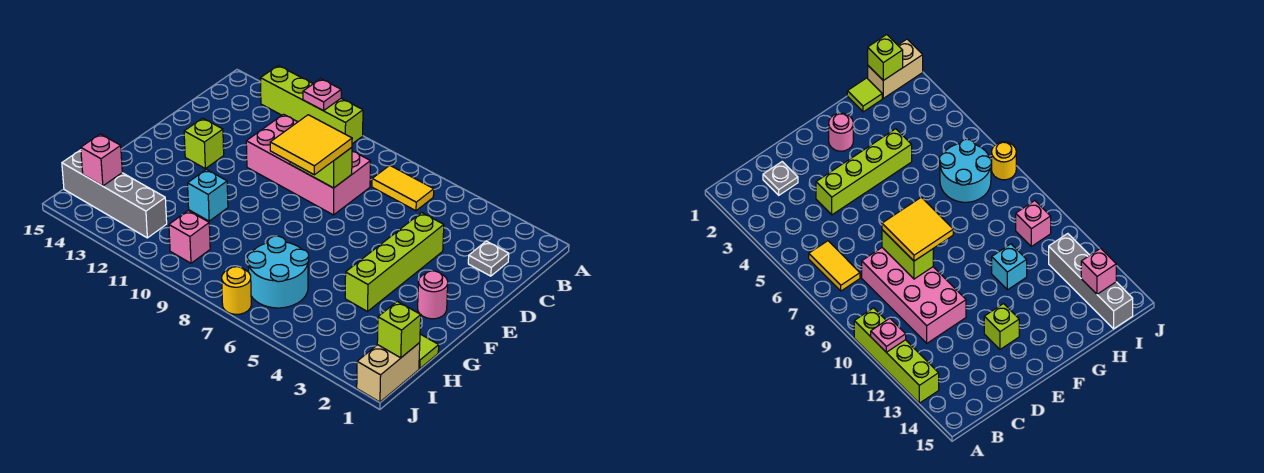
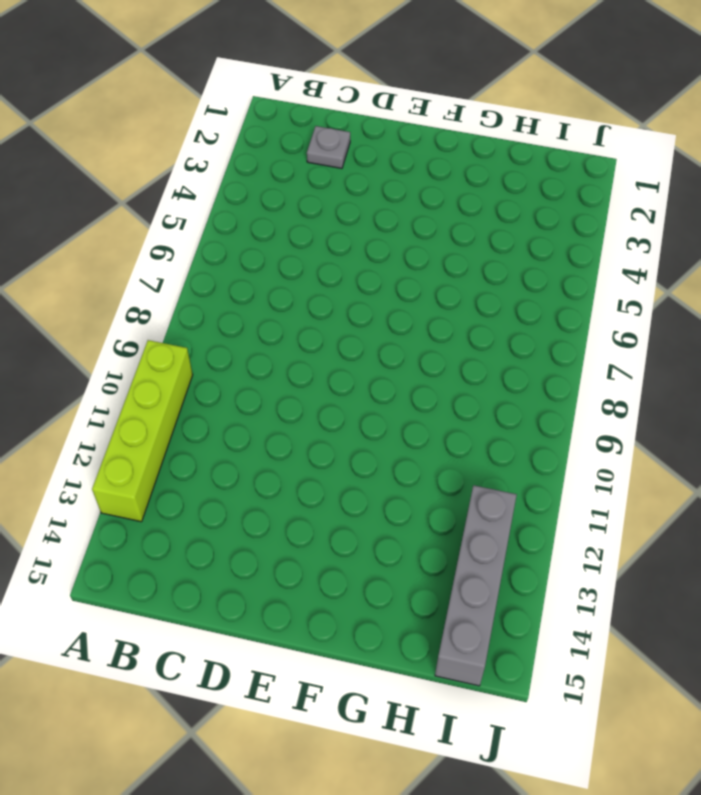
none -> yellow 1x2 tile [372,165,434,211]
none -> pink 2x4 brick [246,114,371,215]
none -> lime 1x4 brick [345,213,444,311]

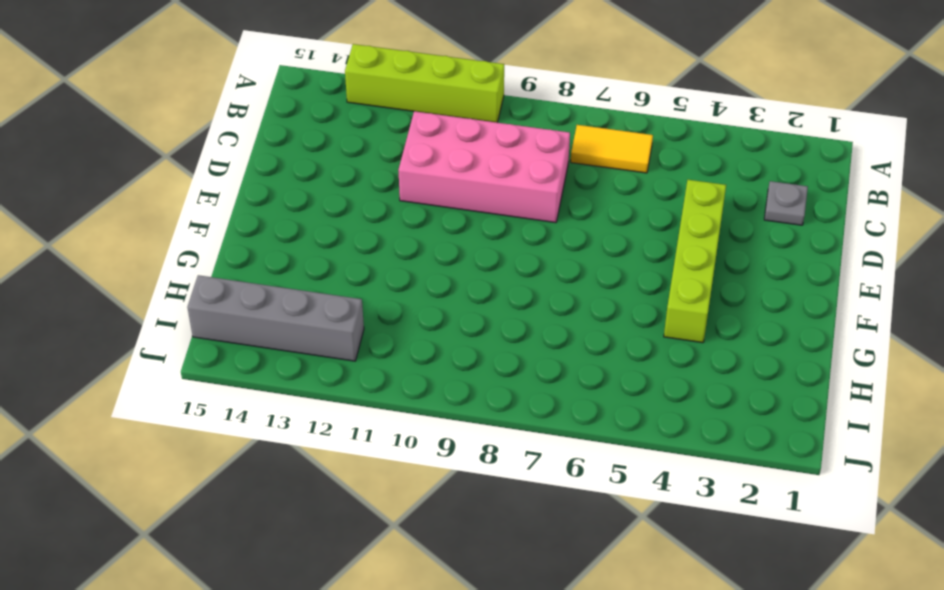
none -> lime 1x1 brick [184,118,224,168]
none -> pink 1x1 round brick [418,271,448,319]
none -> cyan 1x1 brick [188,170,228,221]

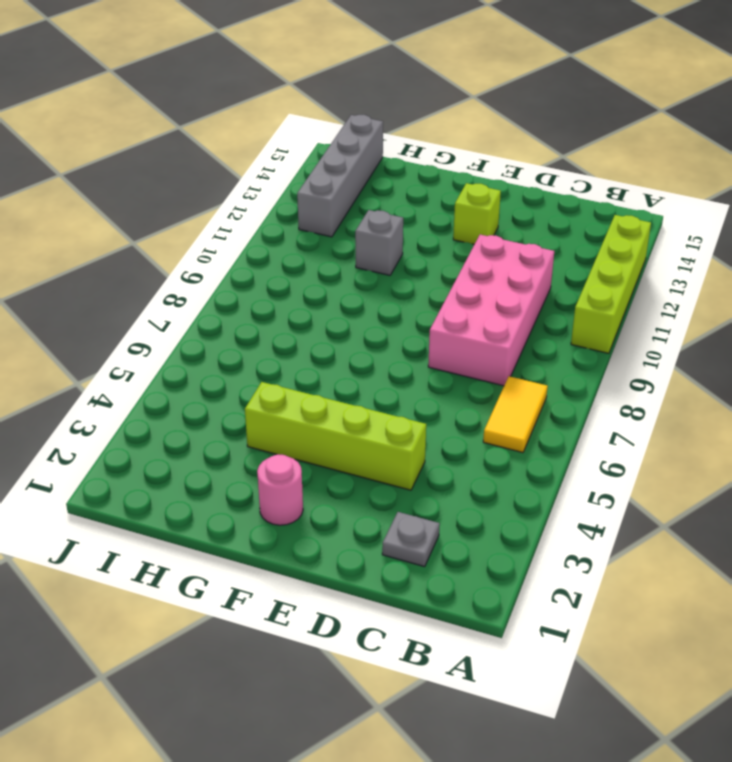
grey 1x1 brick [355,210,403,275] -> cyan 1x1 brick [188,170,228,221]
none -> lime 1x1 tile [419,334,439,369]
none -> cyan 2x2 round brick [248,236,309,308]
none -> tan 1x2 brick [357,343,420,402]

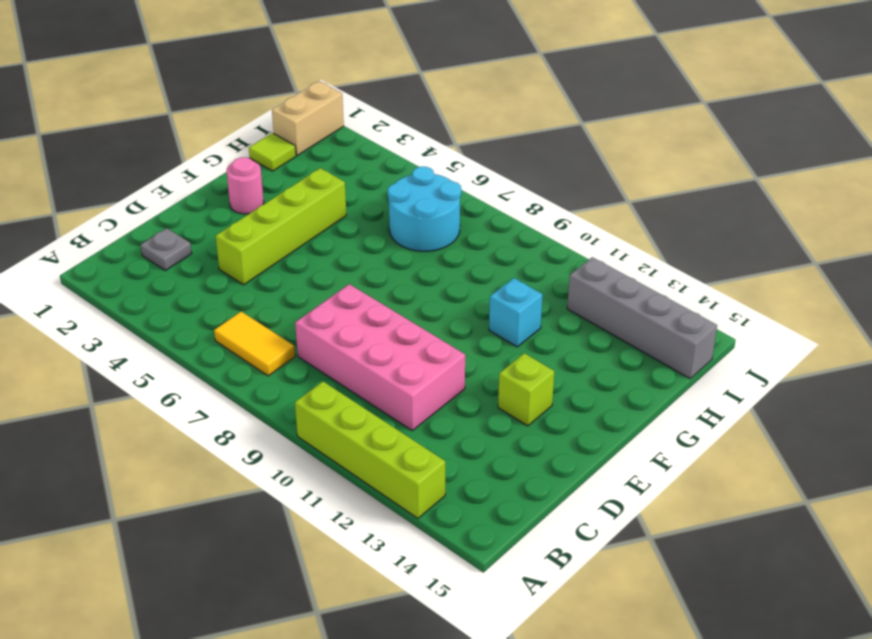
none -> pink 1x1 brick [169,211,210,263]
none -> yellow 1x1 round brick [222,267,251,314]
none -> pink 1x1 plate [303,79,341,111]

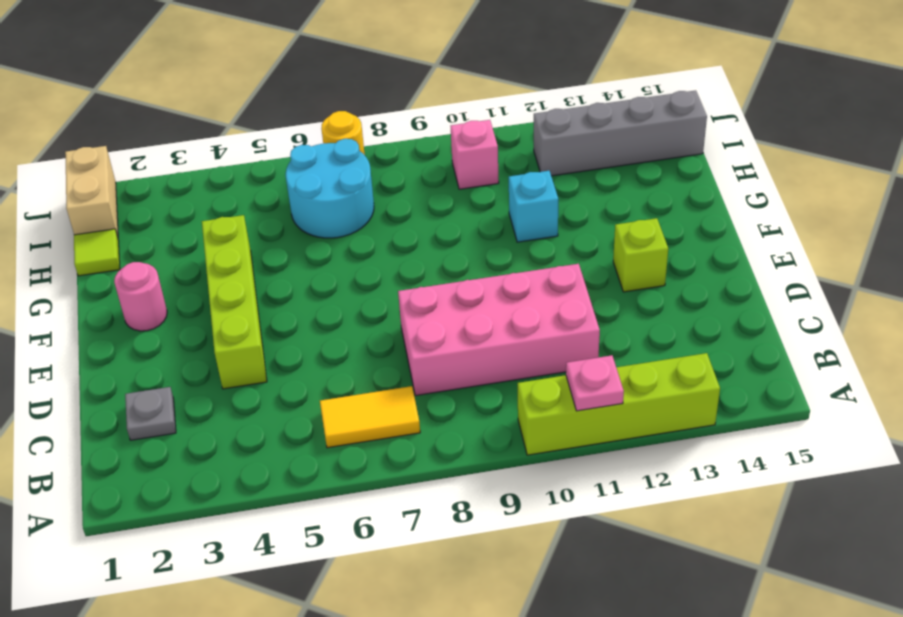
none -> lime 1x2 brick [290,148,352,188]
none -> lime 1x1 brick [377,301,421,358]
none -> pink 1x1 brick [81,134,122,186]

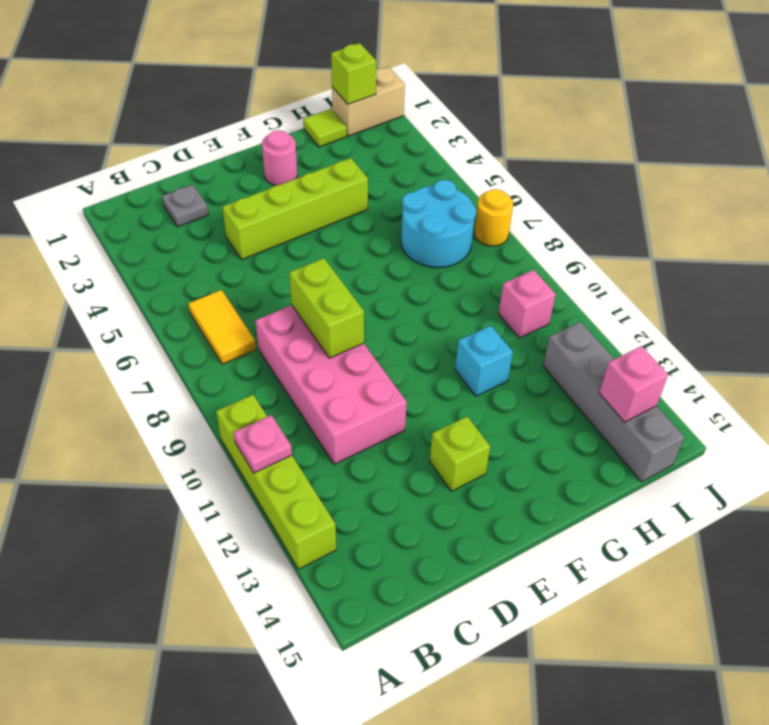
none -> yellow 2x2 tile [270,115,352,175]

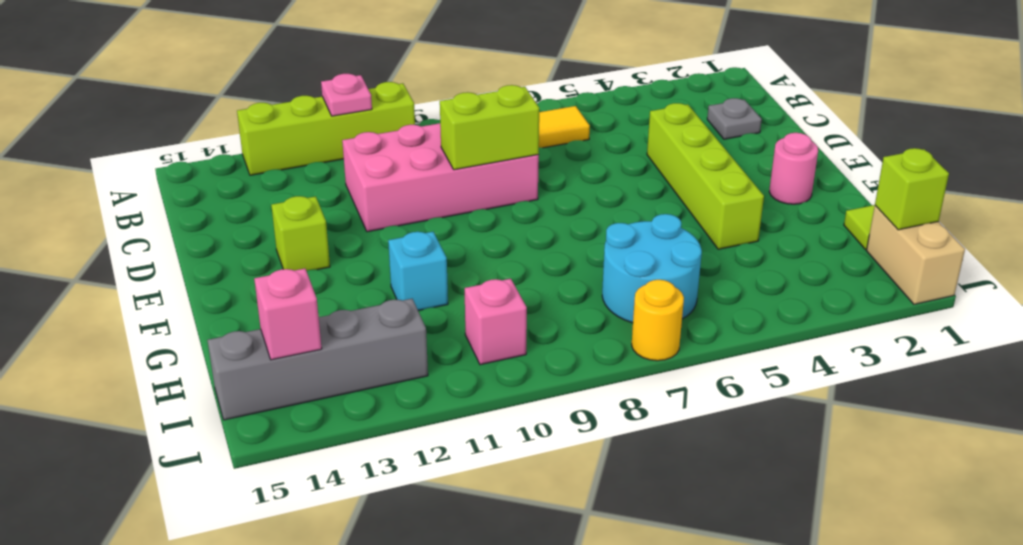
none -> yellow 2x2 tile [270,115,352,175]

